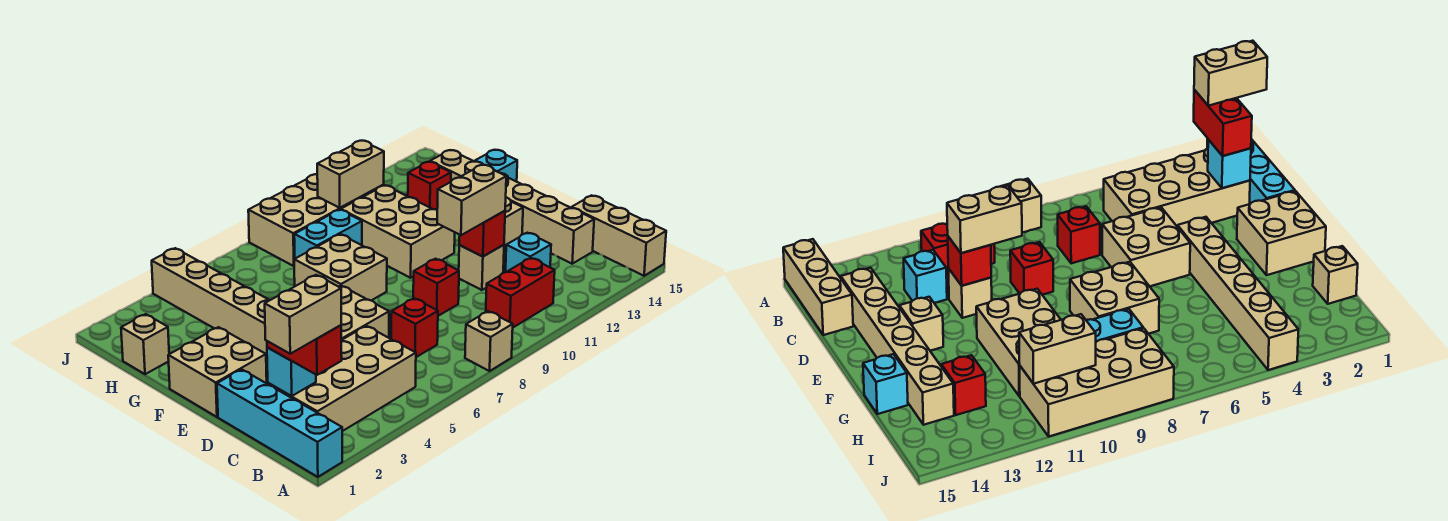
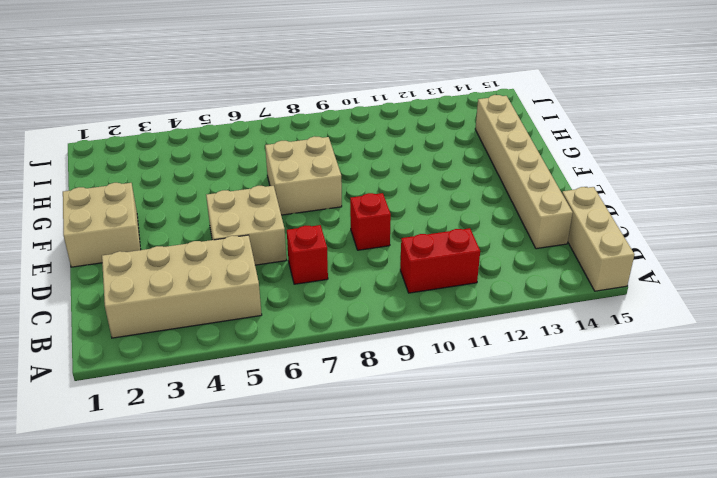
none -> cyan 1x4 brick [217,369,342,477]
none -> tan 1x1 brick [465,311,513,371]
none -> cyan 1x1 brick [506,233,551,272]

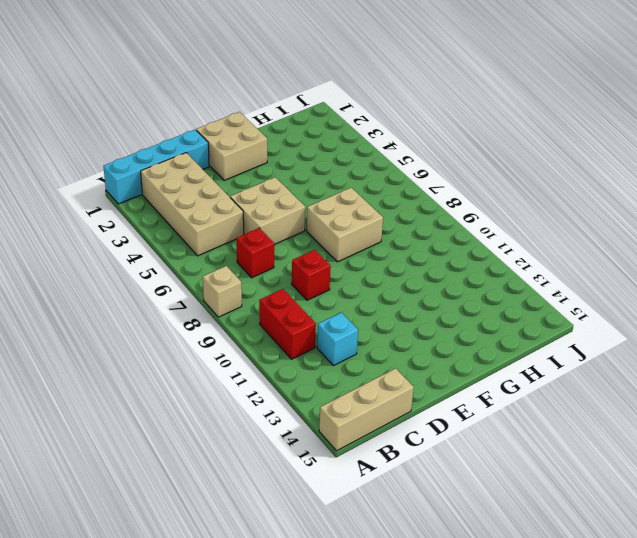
none -> tan 1x6 brick [430,150,594,264]
none -> tan 1x1 brick [459,245,504,290]
none -> tan 1x6 brick [152,248,270,358]

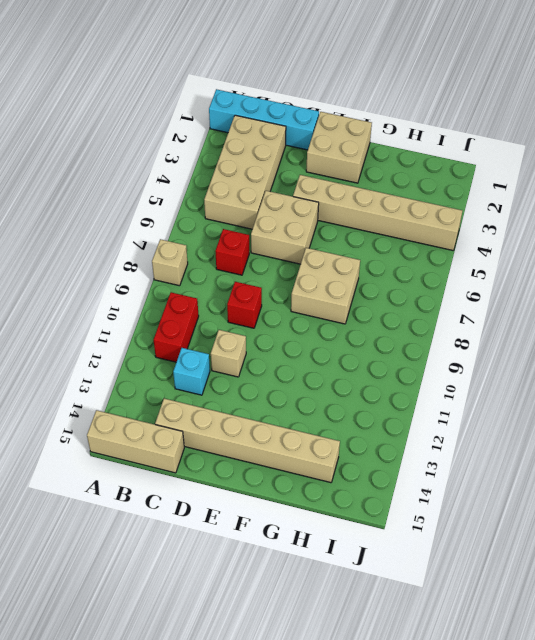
none -> tan 1x1 brick [504,198,523,250]
none -> tan 2x3 brick [341,186,455,278]
none -> cyan 1x1 brick [475,150,517,182]

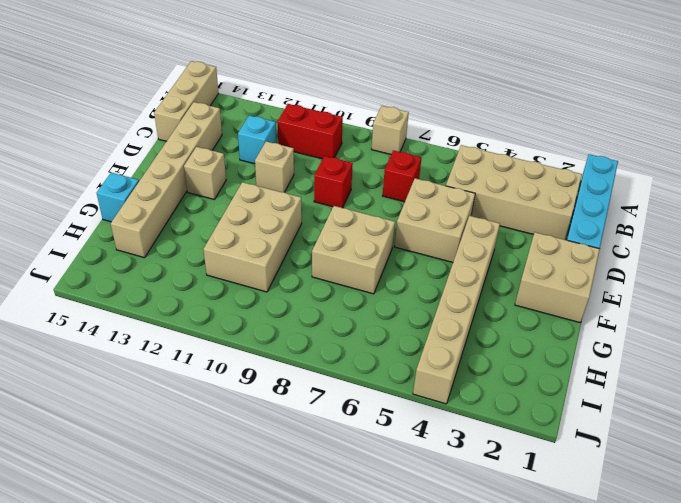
none -> tan 1x1 brick [121,314,169,374]
none -> cyan 1x2 brick [294,210,362,258]
none -> red 1x1 brick [408,162,451,210]

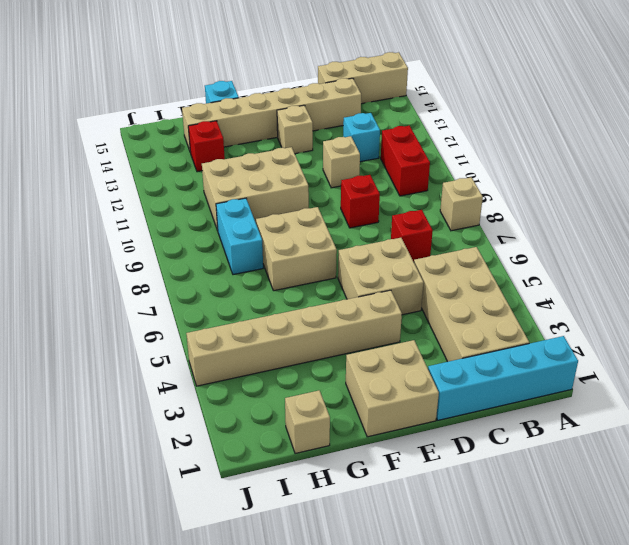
none -> tan 2x4 brick [248,174,384,266]
none -> cyan 1x1 brick [267,347,316,396]
none -> red 1x1 brick [459,211,505,257]

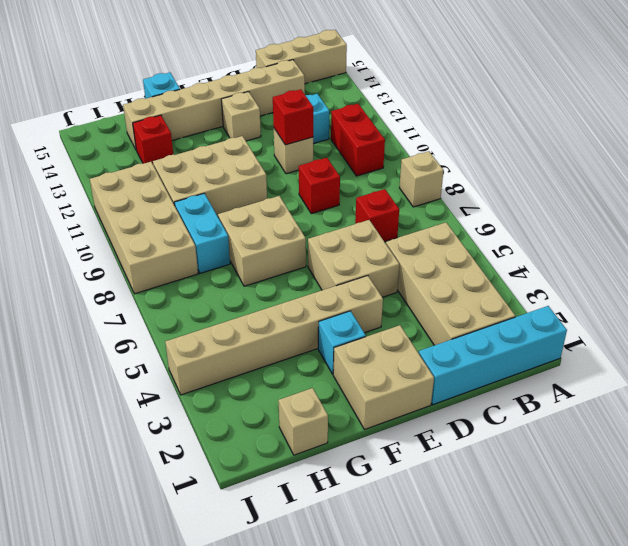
cyan 1x1 brick [318,311,366,374] -> cyan 1x1 brick moved to [267,347,316,396]
none -> tan 1x2 brick [317,141,384,208]
none -> red 1x2 brick [267,325,342,375]
none -> tan 1x2 brick [437,165,506,235]

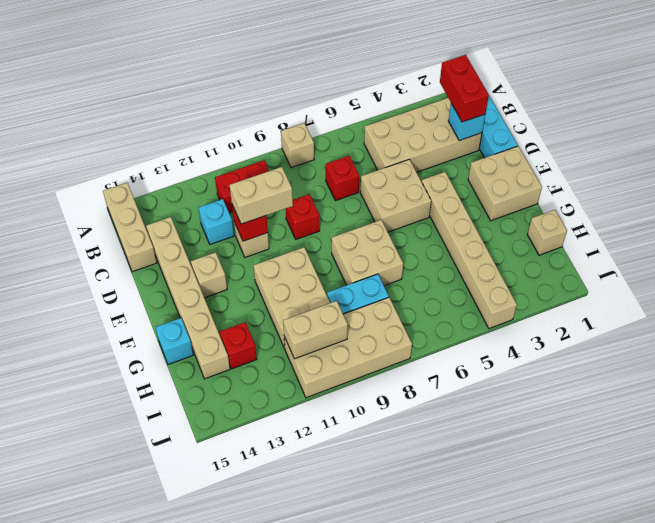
none -> tan 1x2 brick [265,275,341,354]

